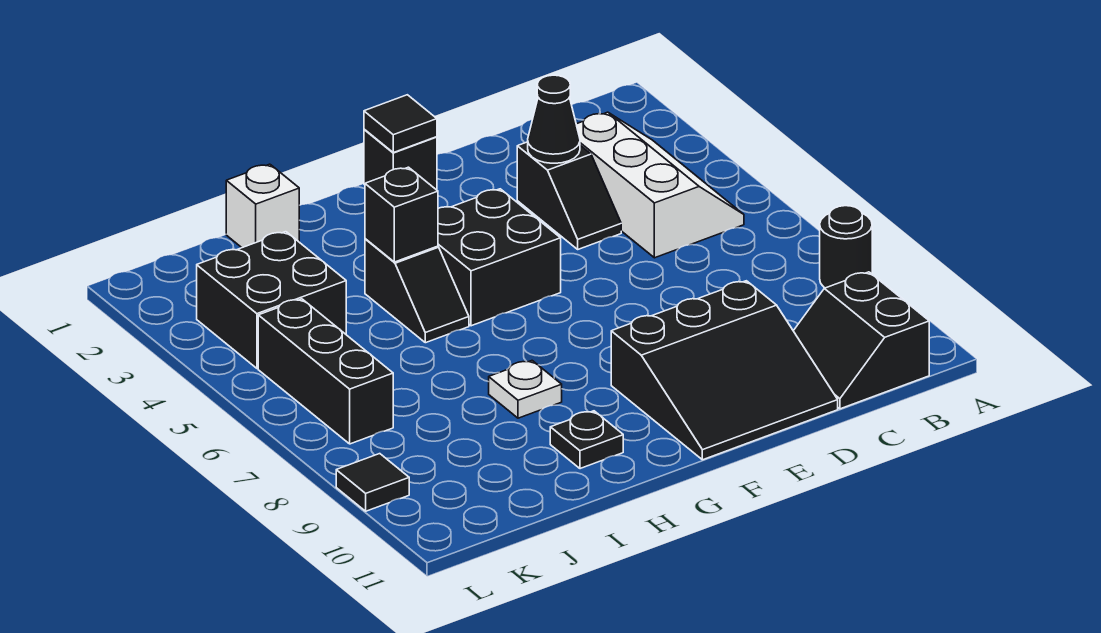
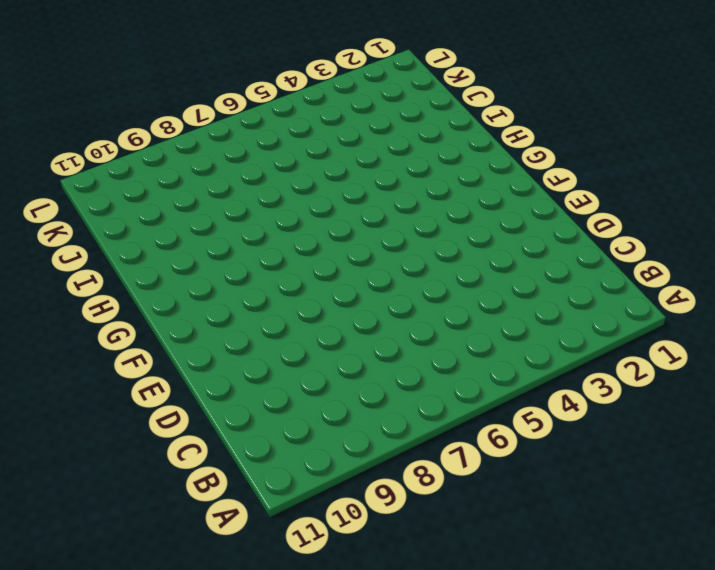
none -> black 1x1 round brick [820,206,872,288]
none -> white 2x3 slope [576,112,744,258]
none -> black 2x2 slope [794,272,929,409]

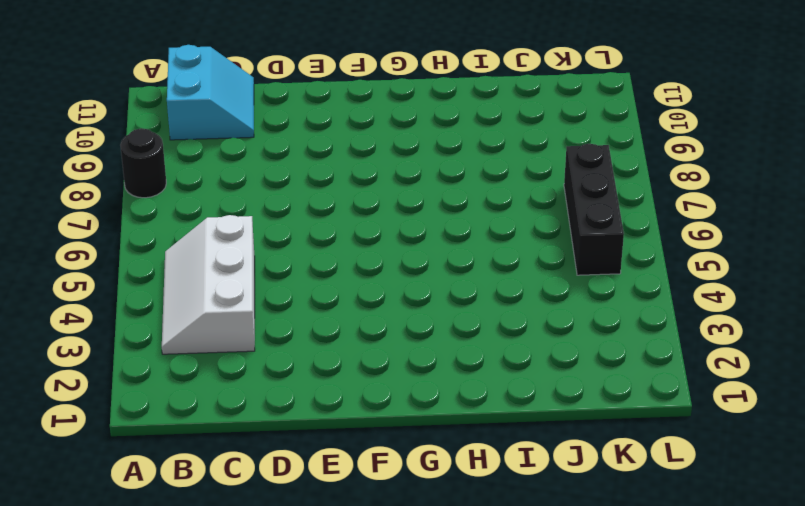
cyan 2x2 slope [167,45,254,140] -> black 2x2 slope [794,272,929,409]
none -> black 1x2 slope [517,142,621,249]
none -> black 3x3 slope [611,281,838,460]
none -> black 1x1 brick [364,129,437,190]

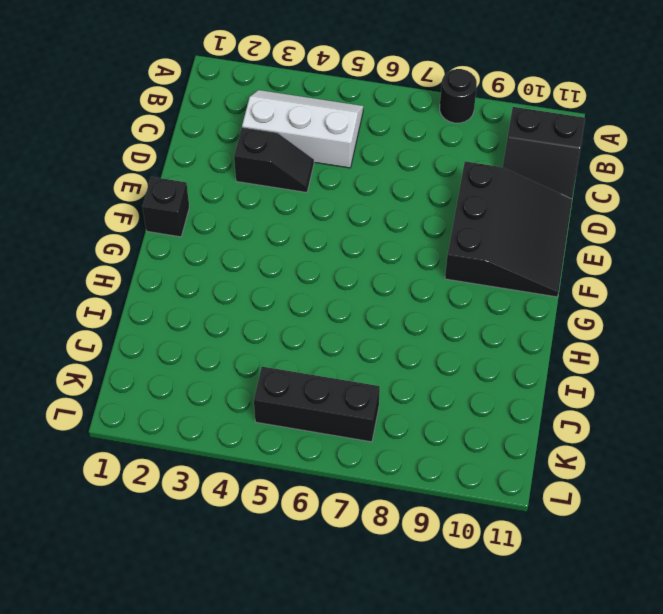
none -> black 2x2 brick [438,189,561,326]
none -> black 1x2 slope [365,239,469,343]
none -> white 1x1 plate [489,361,562,418]

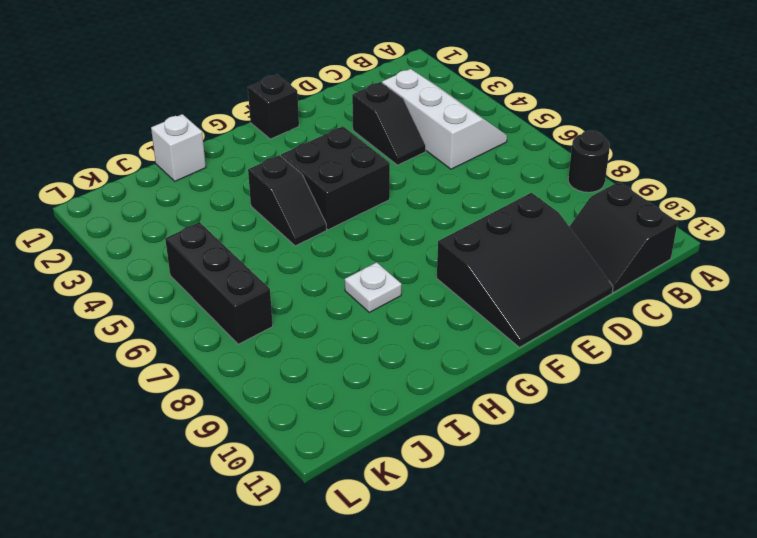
none -> black 1x1 plate [550,411,623,469]
none -> black 2x2 brick [197,232,346,368]
none -> black 1x1 tile [336,454,409,511]

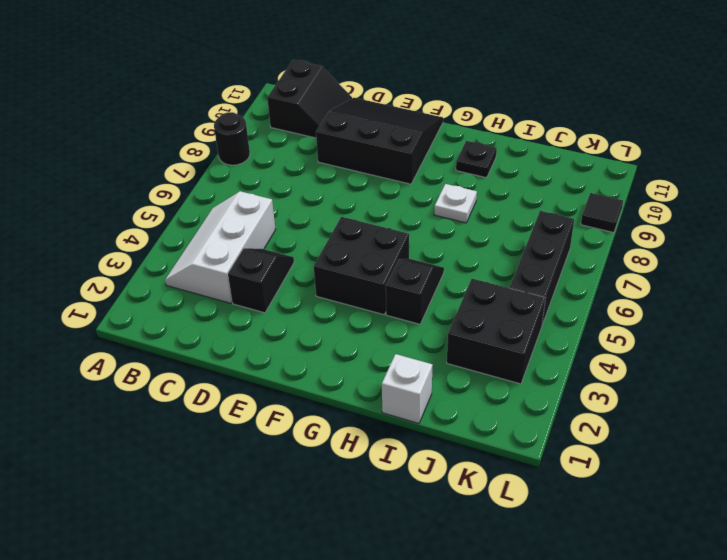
none -> black 1x1 brick [364,129,437,190]
none -> black 1x1 cone [528,75,580,163]
none -> black 1x1 tile [364,95,437,153]

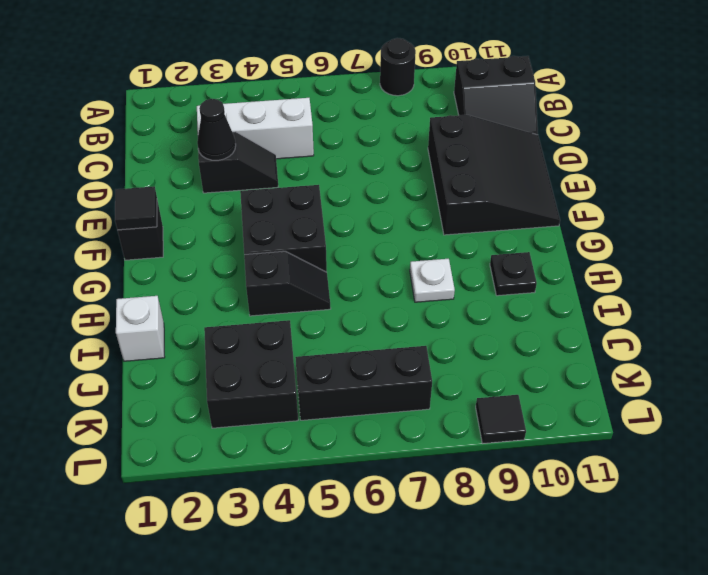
none -> black 1x1 brick [365,167,438,262]

